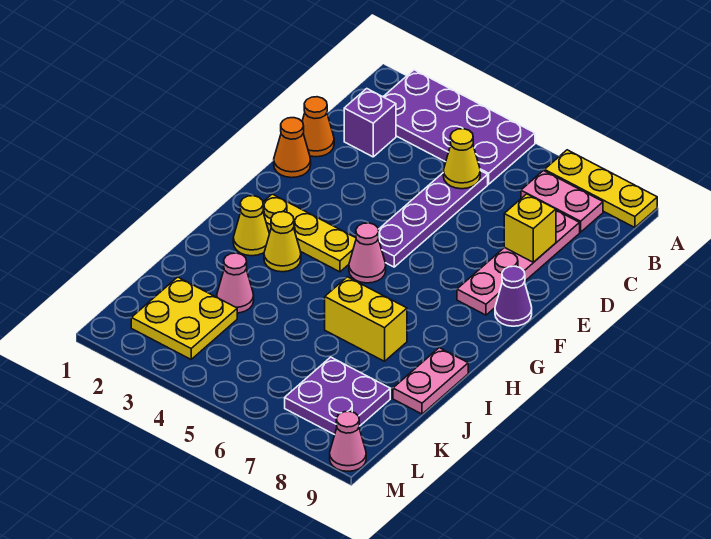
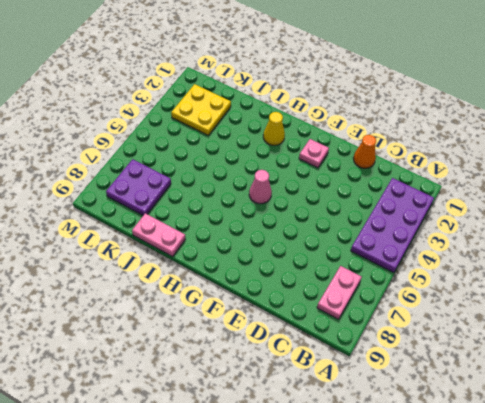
pink 1x1 plate [299,139,329,168] -> none
none -> yellow 1x3 plate [545,150,657,228]
none -> purple 1x1 brick [344,89,396,157]
none -> purple 1x4 plate [378,171,488,267]

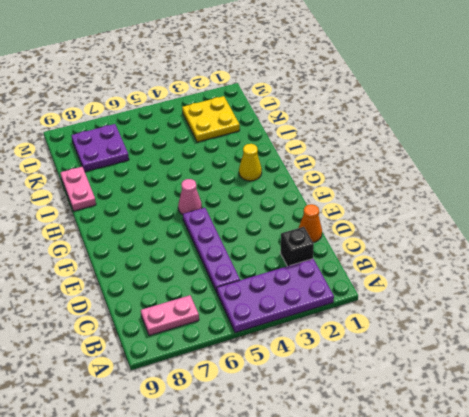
black 1x1 brick [280,227,314,266] -> purple 1x1 brick [344,89,396,157]
none -> yellow 1x3 plate [545,150,657,228]
none -> pink 1x4 plate [457,210,580,315]
none -> orange 1x1 cone [274,118,311,178]

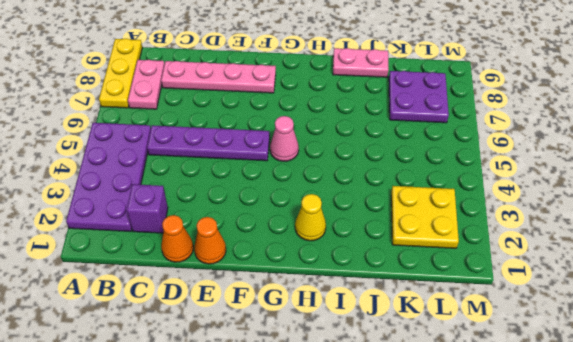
none -> purple 1x1 cone [495,266,532,326]
none -> yellow 1x3 plate [263,194,356,272]
none -> yellow 1x1 cone [264,212,301,272]

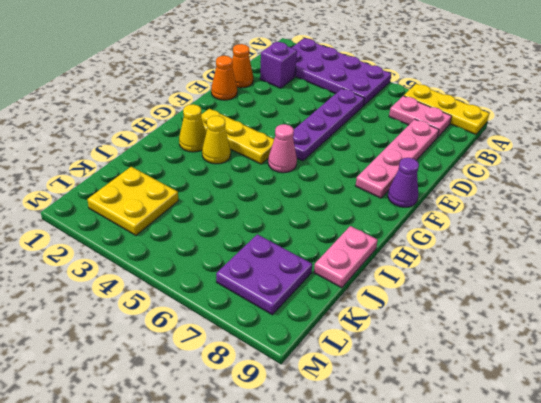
none -> yellow 1x2 brick [325,277,407,361]
none -> pink 1x1 cone [217,253,254,313]
none -> pink 1x1 cone [330,411,366,471]

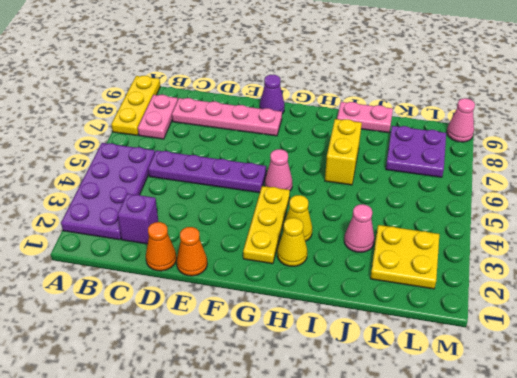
none -> yellow 1x1 cone [443,129,480,189]
none -> yellow 1x1 brick [504,194,556,262]

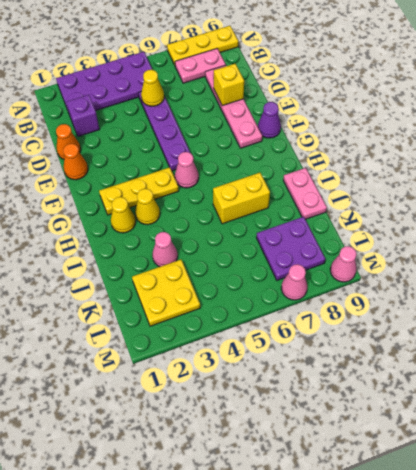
pink 1x1 cone [281,264,307,300] -> none

